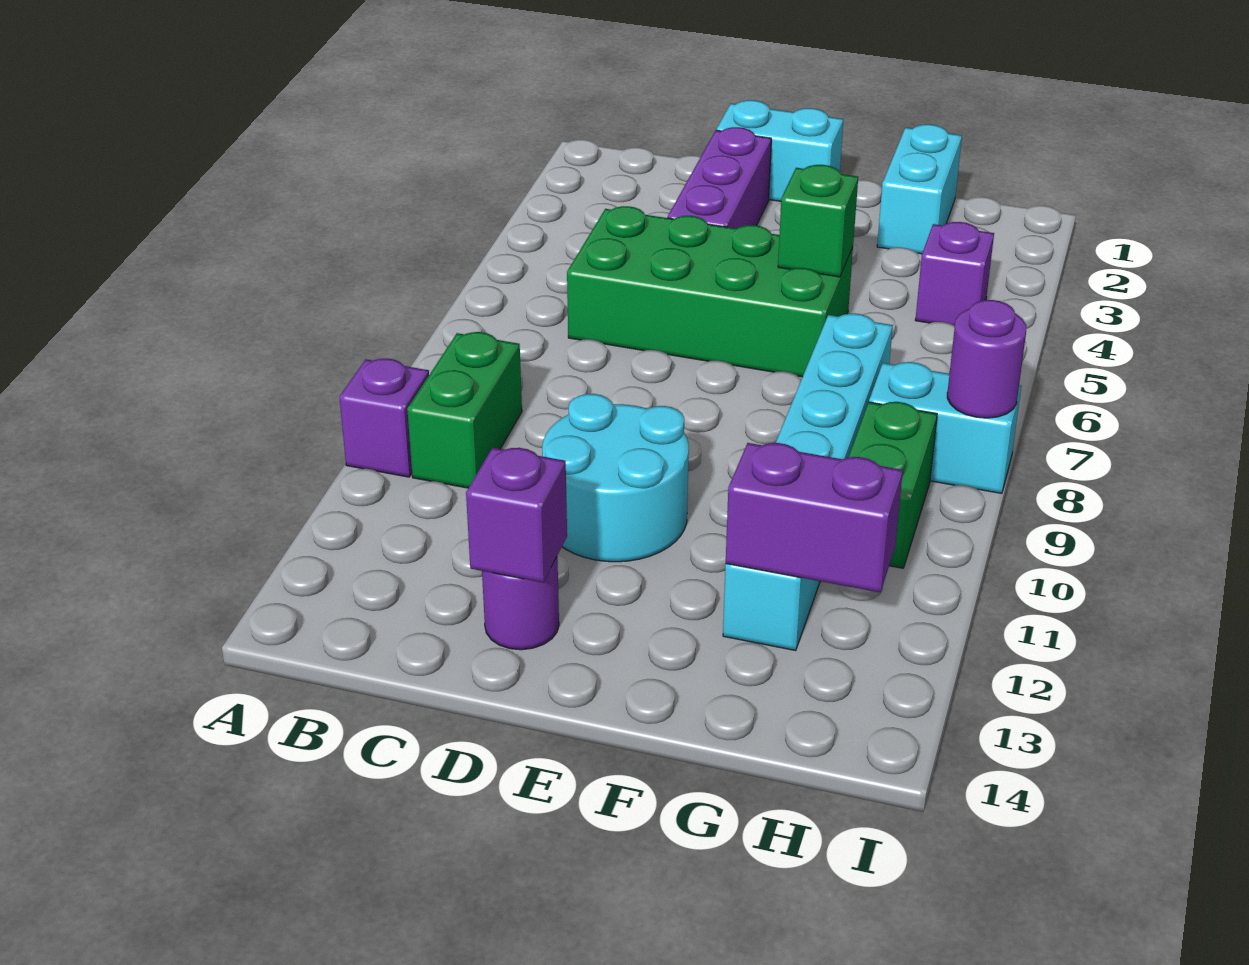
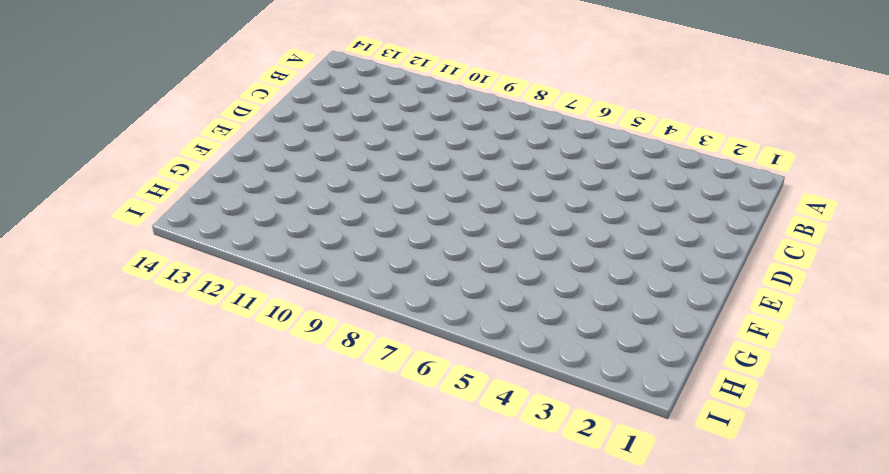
none -> purple 1x1 brick [339,359,429,477]
none -> green 1x2 brick [407,332,522,488]
none -> green 2x4 brick [567,206,853,377]

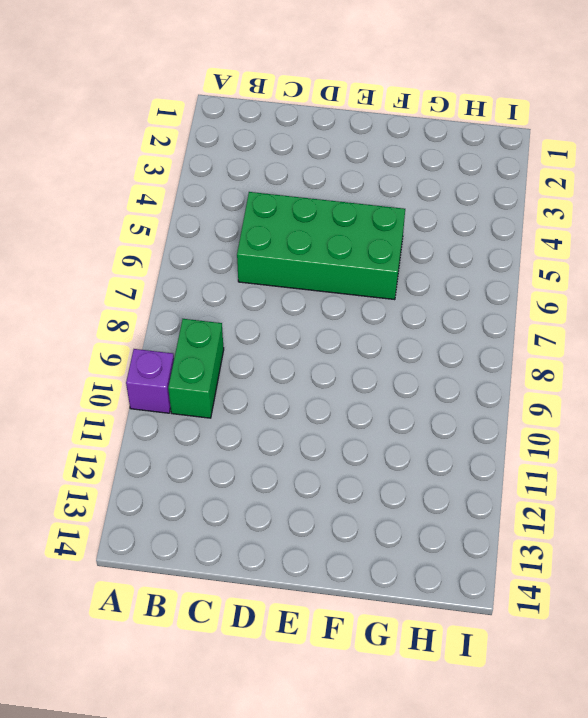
none -> cyan 1x2 brick [716,100,843,201]
none -> purple 1x3 brick [668,127,771,229]
none -> cyan 2x2 round brick [542,394,689,562]

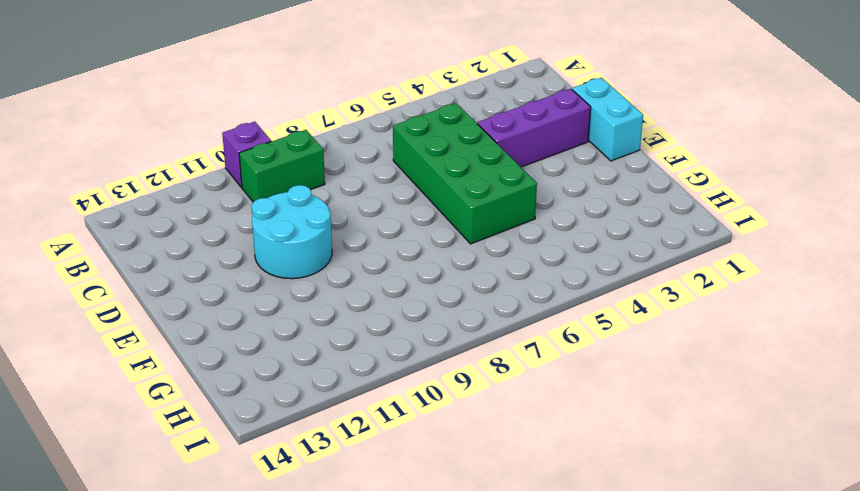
none -> purple 1x1 round brick [482,557,559,650]
none -> cyan 1x2 brick [877,124,962,254]
none -> cyan 1x6 brick [723,313,893,651]

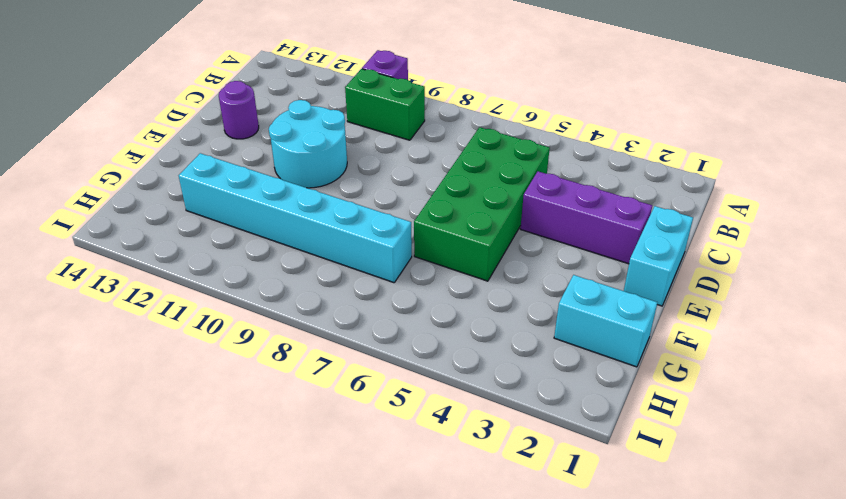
none -> purple 1x1 brick [915,222,994,326]
none -> cyan 1x2 brick [869,362,1021,493]
none -> green 1x2 brick [848,402,937,568]

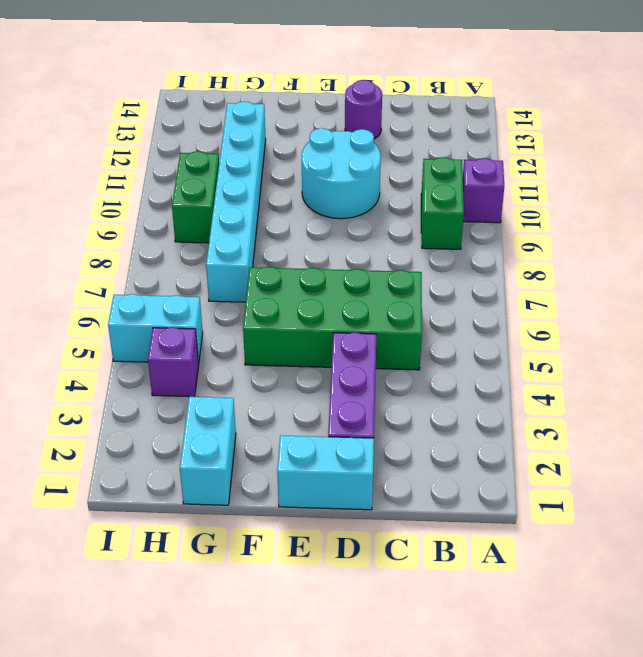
cyan 1x2 brick [108,294,203,363] -> cyan 1x2 brick moved to [869,362,1021,493]
none -> purple 1x1 brick [466,448,567,583]
none -> green 1x1 brick [778,165,858,277]
none -> purple 1x2 brick [726,443,903,592]

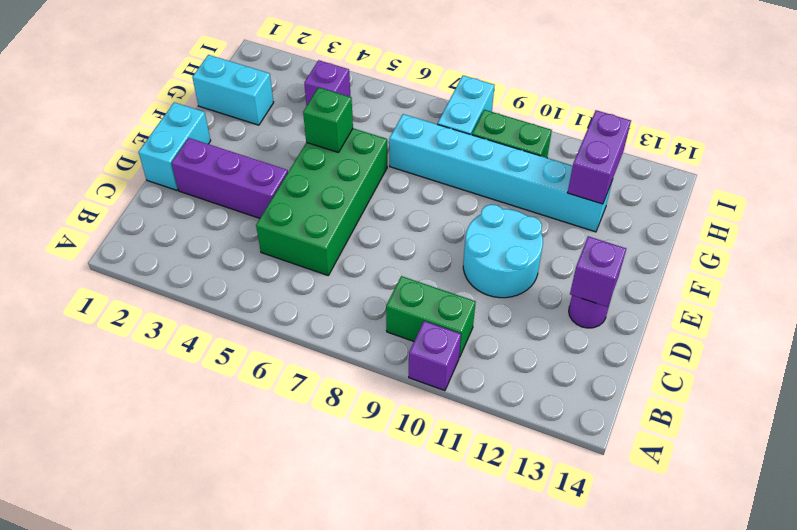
none -> purple 1x1 round brick [947,300,1026,418]

